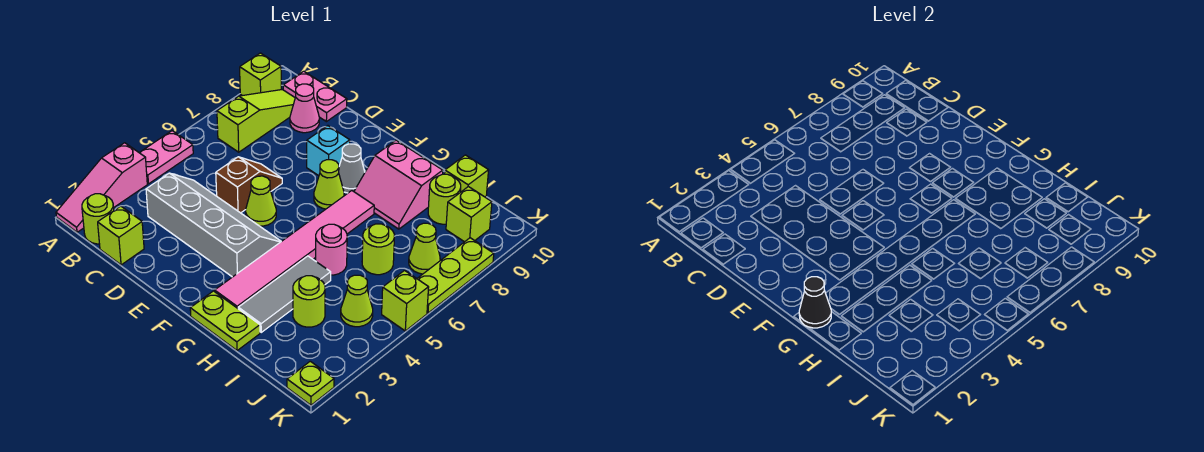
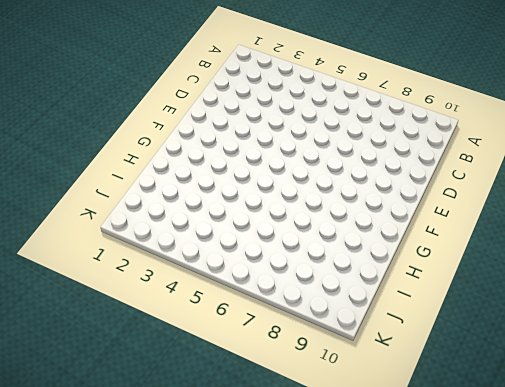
none -> pink 1x3 slope [56,143,147,232]
none -> pink 1x2 plate [139,131,193,184]
none -> lime 1x1 brick [240,53,281,96]
none -> lime 1x1 round brick [82,194,114,244]

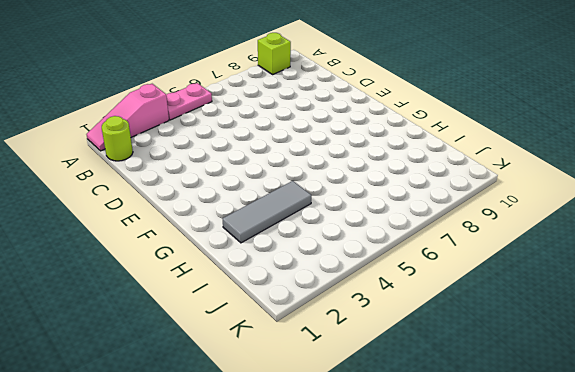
none -> lime 1x3 slope [217,90,295,152]
none -> pink 1x2 plate [283,71,347,122]
none -> lime 1x1 brick [98,206,144,265]
none -> grey 2x4 slope [146,173,281,277]

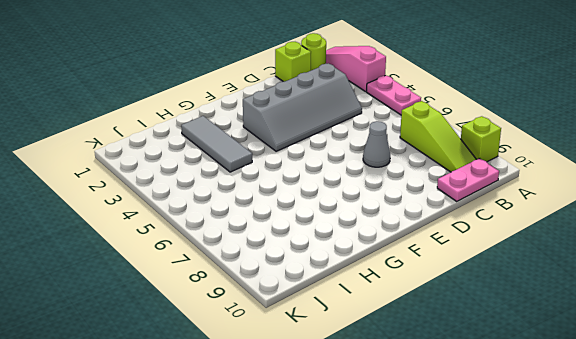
grey 1x1 cone [363,121,390,167] -> grey 1x1 cone moved to [339,144,365,193]
none -> pink 1x1 cone [290,84,319,133]
none -> brown 1x2 slope [216,157,282,213]
none -> lime 1x1 cone [246,176,276,226]
none -> cyan 1x1 brick [307,126,350,176]

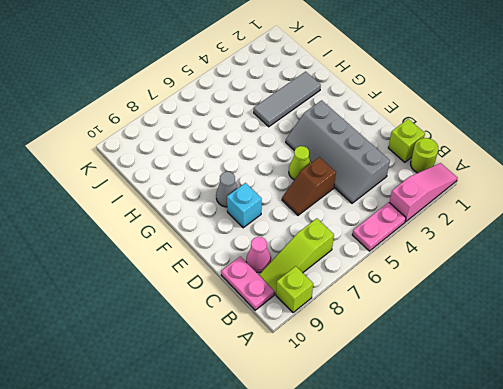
none -> lime 1x1 cone [314,160,344,209]
none -> lime 1x2 plate [190,291,260,351]
none -> pink 1x6 tile [215,191,374,308]
none -> pink 2x2 slope [354,140,443,229]

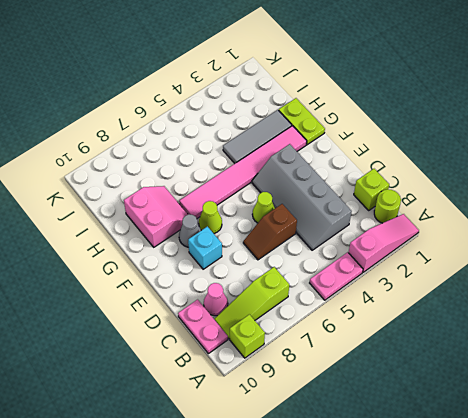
none -> pink 1x1 round brick [316,224,347,275]
none -> lime 1x1 round brick [293,276,325,327]
none -> lime 1x1 round brick [362,224,394,275]
none -> lime 1x1 round brick [428,174,461,224]

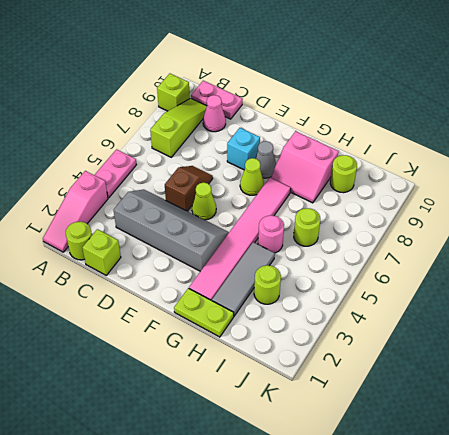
none -> lime 1x1 brick [445,155,489,197]
none -> lime 1x1 cone [341,275,373,327]
none -> lime 1x1 cone [409,223,440,274]
none -> lime 1x1 brick [446,187,492,242]

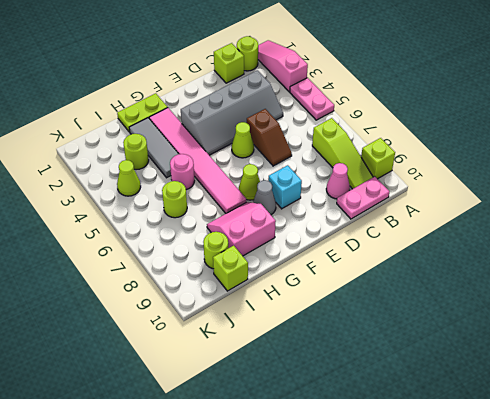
none -> lime 1x1 cone [409,223,440,274]
none -> lime 1x1 brick [446,187,492,242]
none -> lime 1x1 plate [287,361,334,405]
none -> lime 1x1 brick [382,271,429,331]

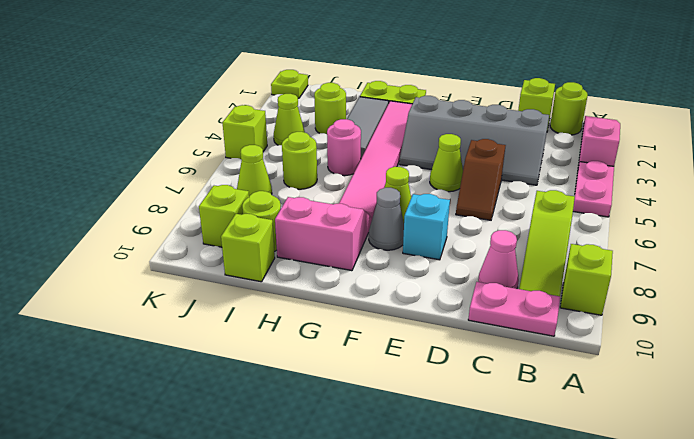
none -> lime 1x3 plate [417,238,494,313]
none -> black 1x1 cone [799,277,831,328]

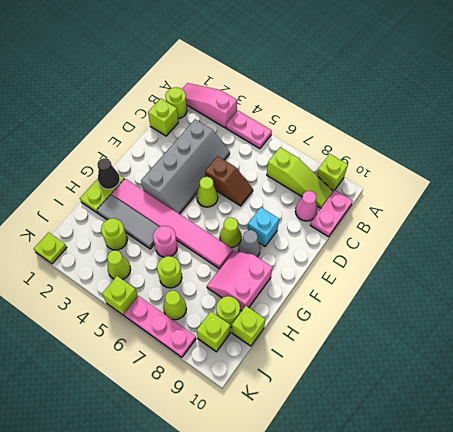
pink 1x3 plate [124,296,196,357] -> lime 1x3 plate [417,238,494,313]

